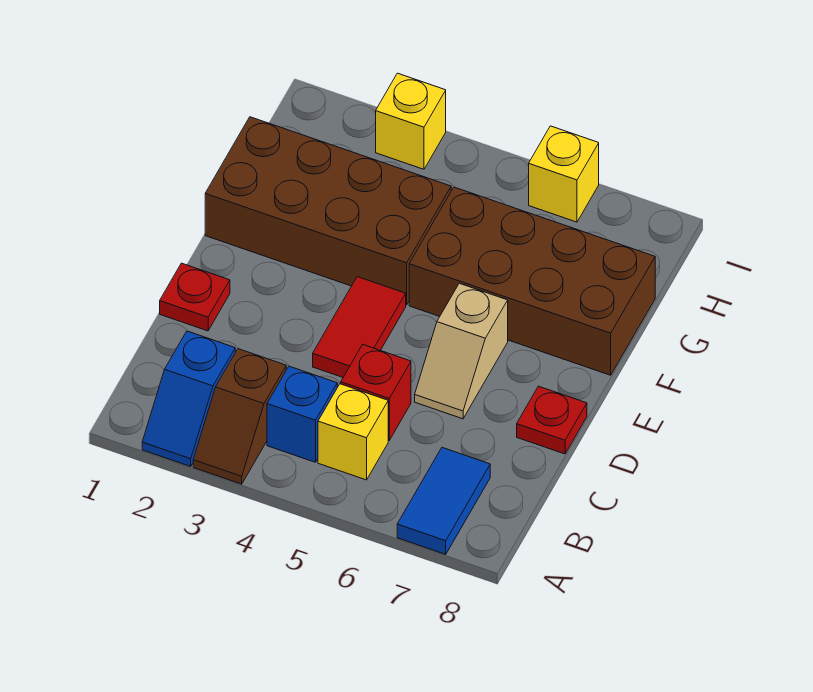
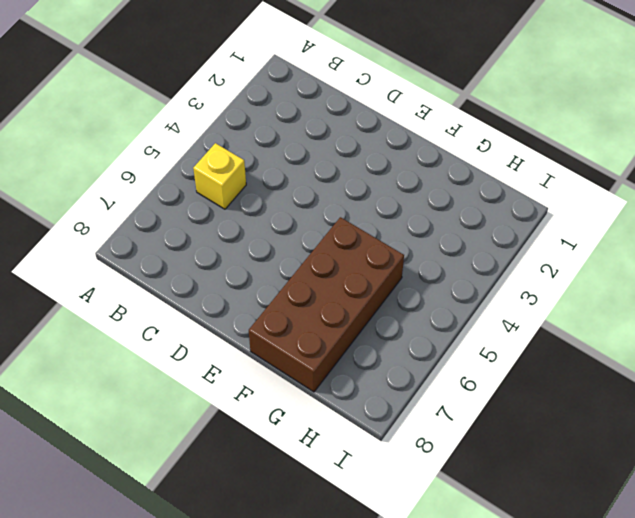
none -> blue 1x2 slope [142,331,235,466]
none -> brown 1x2 slope [193,349,286,484]
none -> blue 1x2 tile [397,448,490,554]

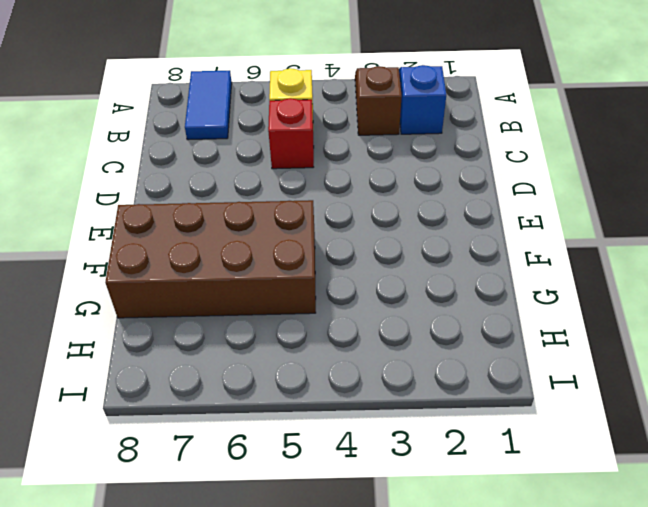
none -> blue 1x1 brick [267,366,337,462]
none -> red 1x1 plate [160,263,230,331]
none -> red 1x2 tile [313,277,406,377]

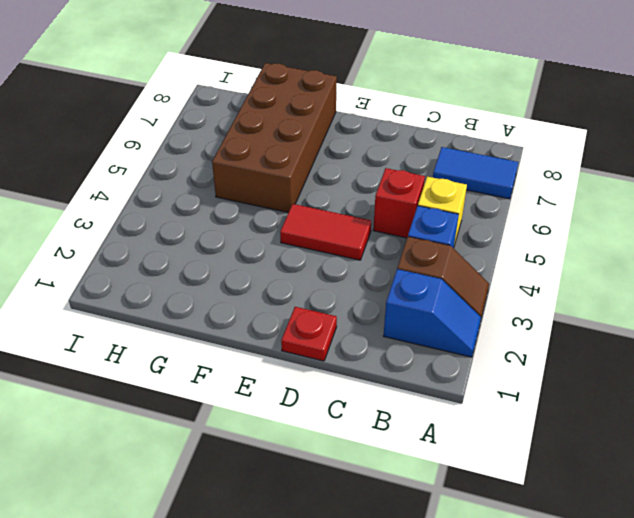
none -> tan 1x2 slope [415,283,508,419]
none -> red 1x1 plate [517,386,587,454]
none -> brown 2x4 brick [205,117,451,305]

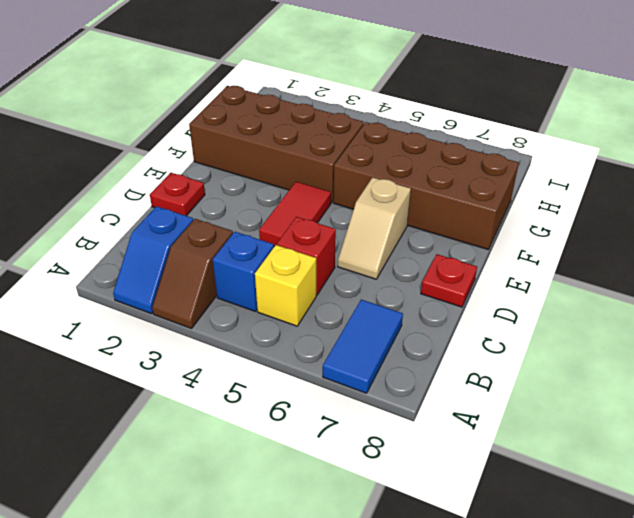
none -> yellow 1x1 brick [376,73,446,169]
none -> yellow 1x1 brick [529,126,599,222]

